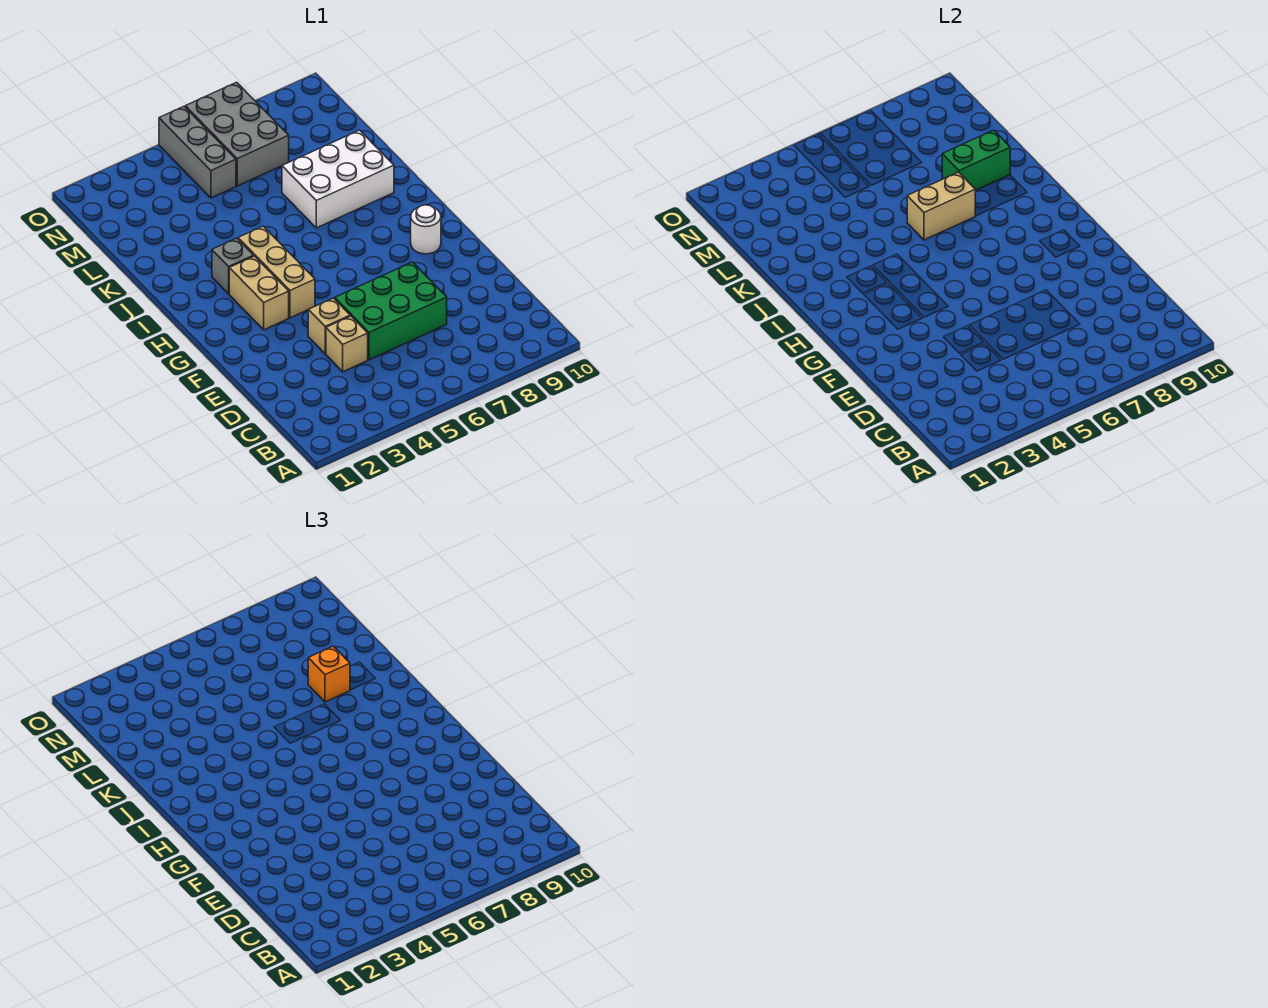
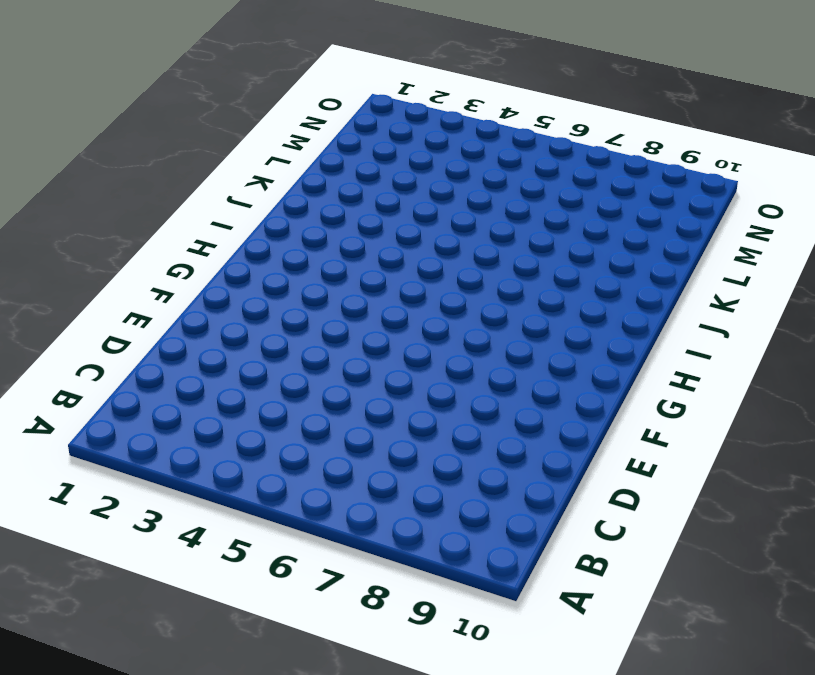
none -> tan 1x1 brick [326,316,368,372]
none -> green 2x3 brick [335,262,447,360]
none -> tan 1x1 brick [308,298,350,354]

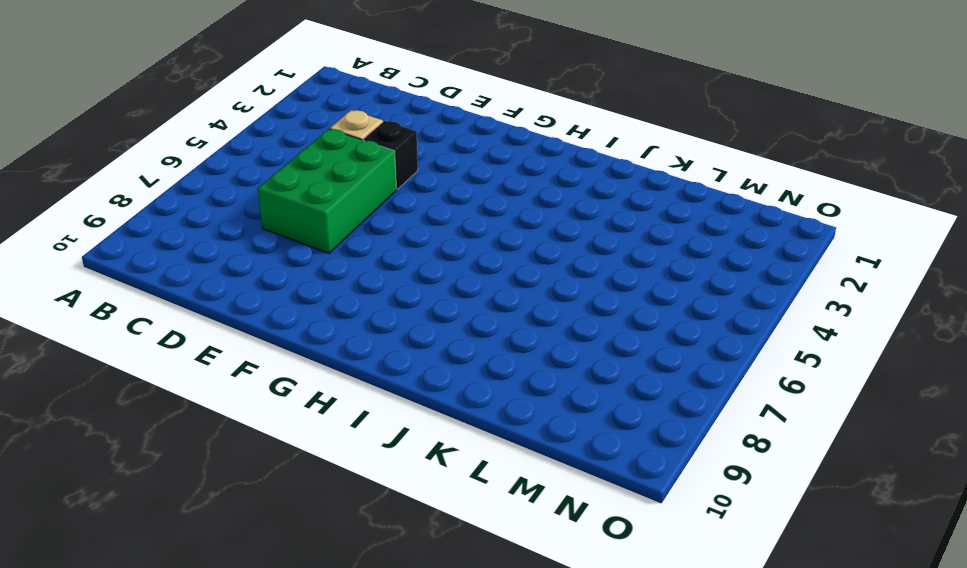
black 1x1 brick [363,121,418,189] -> tan 1x1 brick [308,298,350,354]
none -> tan 1x2 brick [229,256,289,330]
none -> tan 1x3 brick [238,226,315,318]
none -> white 1x1 round brick [411,205,441,254]

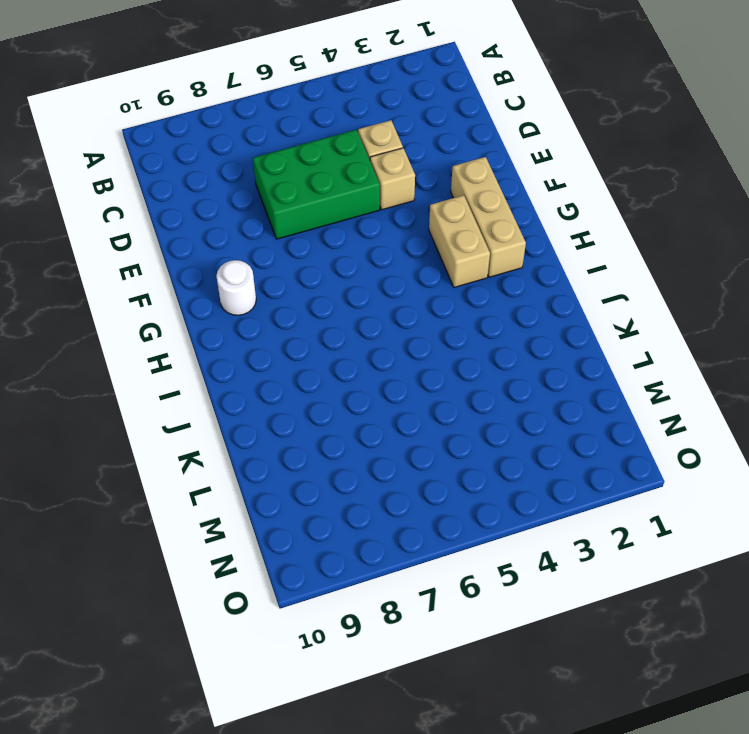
tan 1x3 brick [451,157,526,277] -> tan 1x3 brick moved to [238,226,315,318]
none -> grey 1x1 brick [212,238,254,294]
none -> white 2x3 brick [282,130,394,228]
none -> grey 1x3 brick [159,106,236,198]

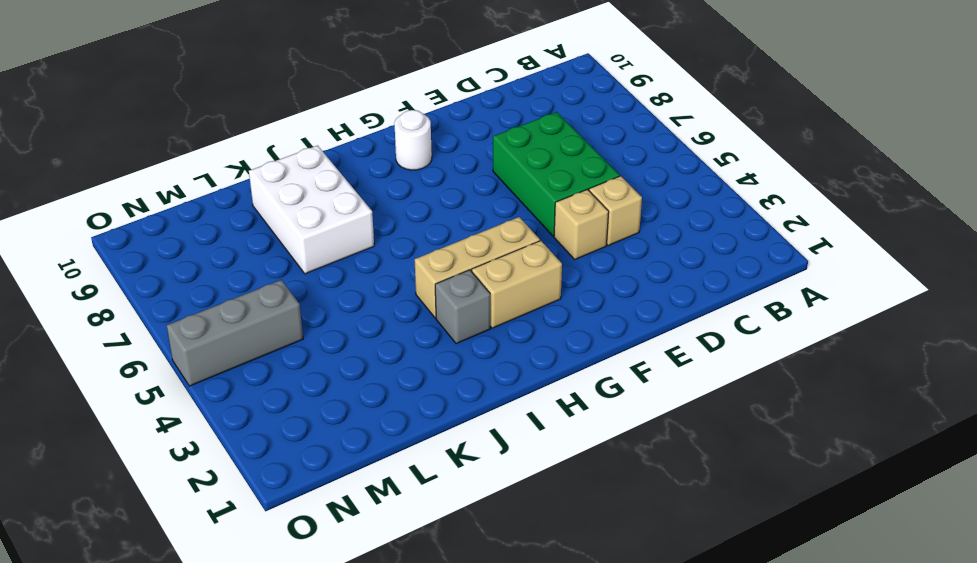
none -> grey 2x3 brick [185,82,289,186]
none -> tan 1x2 brick [907,172,975,240]
none -> green 1x2 brick [942,130,1010,190]

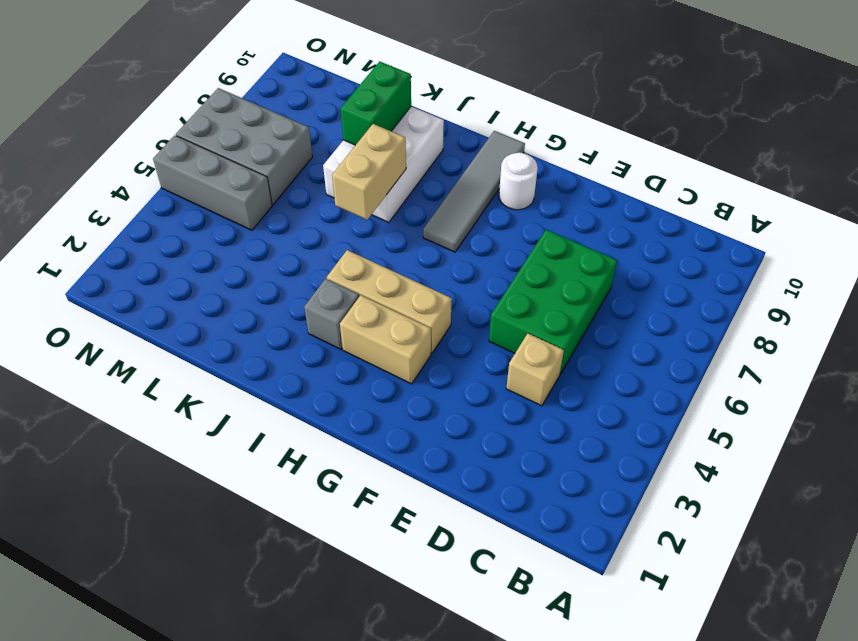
grey 1x4 tile [423,131,525,252] -> none
none -> tan 1x1 brick [308,298,350,354]
none -> orange 1x1 brick [308,646,350,702]

